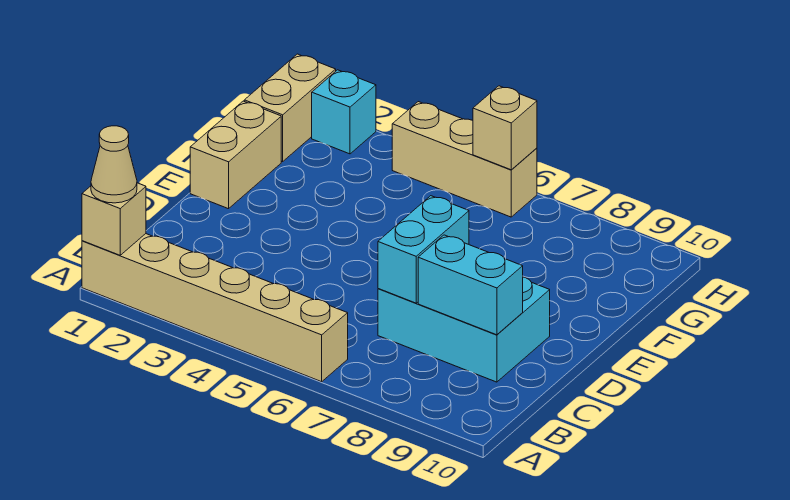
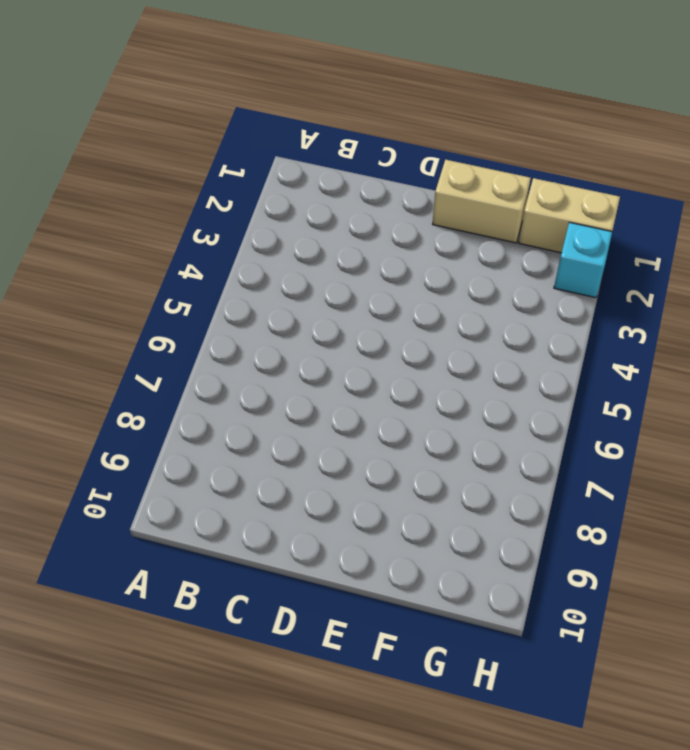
none -> tan 1x6 brick [82,234,348,382]
none -> cyan 2x3 brick [378,277,550,382]

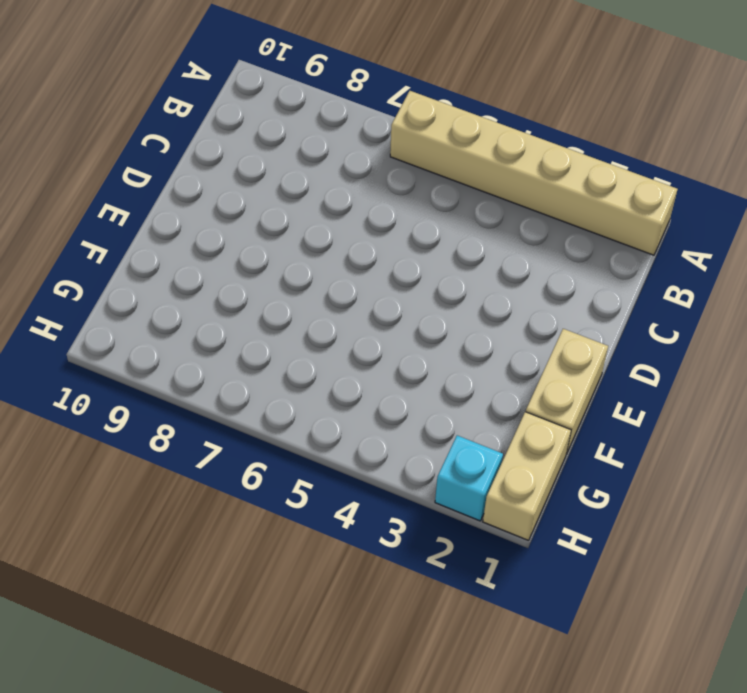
none -> cyan 2x3 brick [378,277,550,382]
none -> tan 1x3 brick [392,102,537,217]

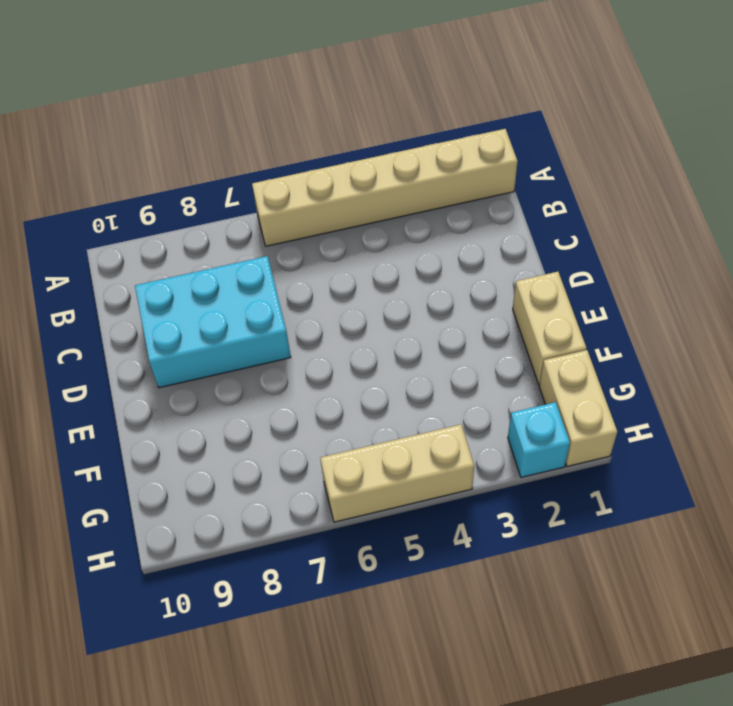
none -> tan 1x1 brick [82,183,146,255]
none -> cyan 1x2 brick [378,196,469,303]

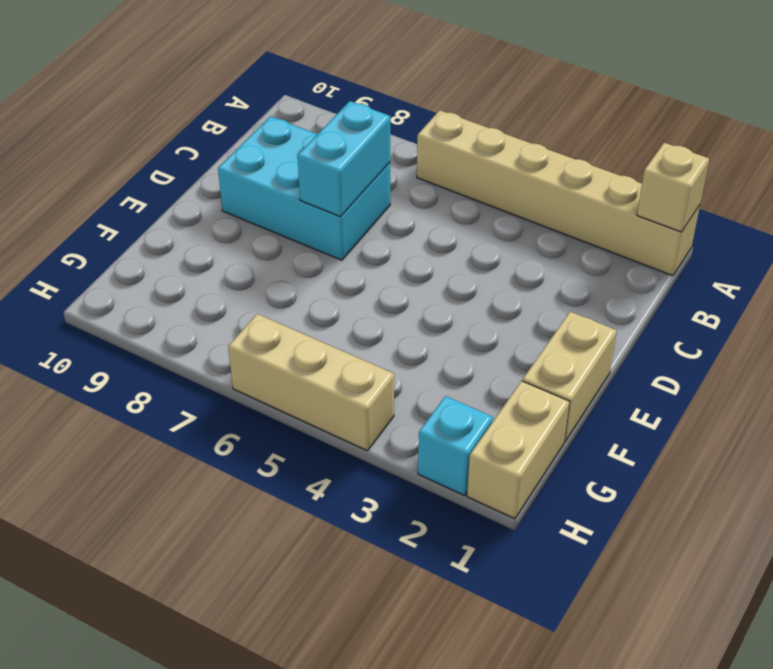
none -> cyan 1x2 brick [418,235,523,335]
none -> tan 1x1 brick [473,86,537,170]

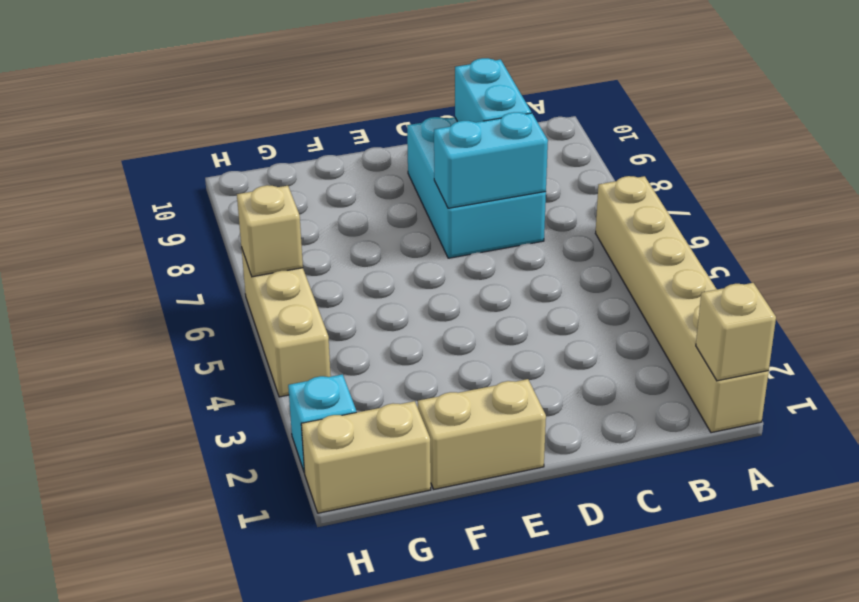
none -> tan 1x1 cone [91,126,137,203]

